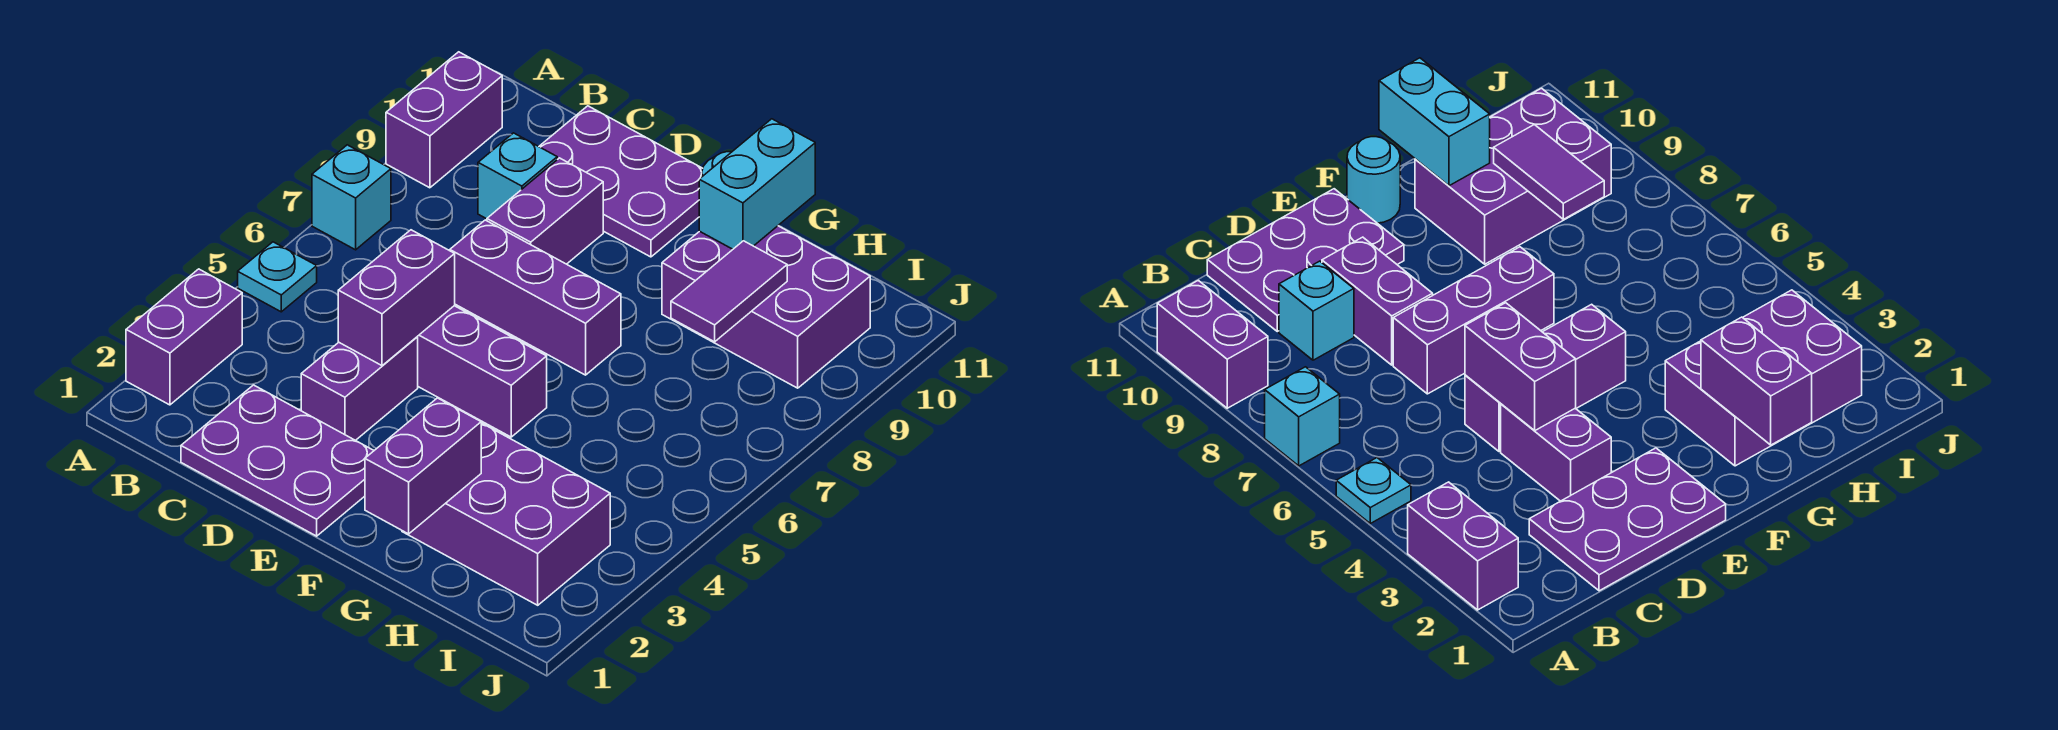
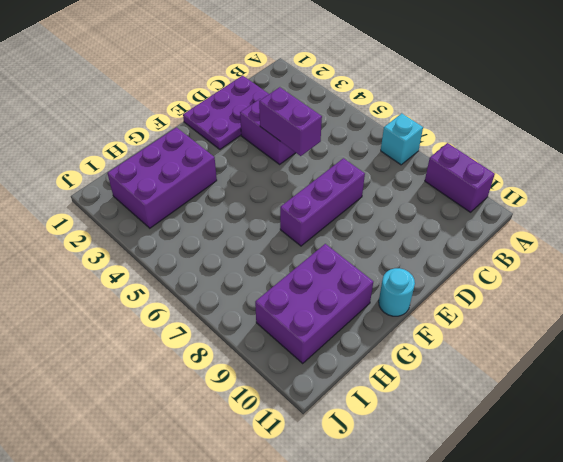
none -> purple 1x2 brick [126,269,242,405]
none -> cyan 1x1 plate [238,242,317,312]
none -> cyan 1x1 brick [478,133,557,219]

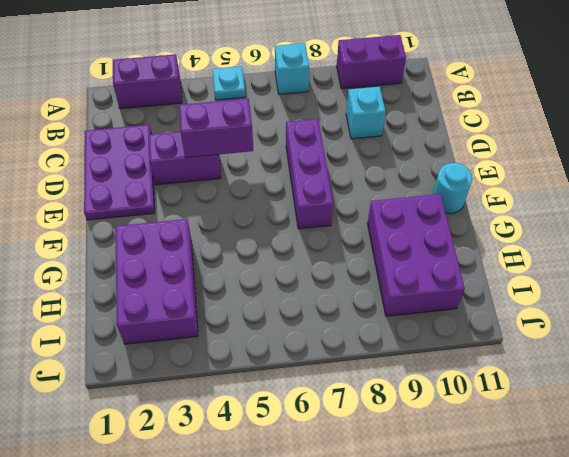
none -> purple 2x3 plate [539,106,703,257]
none -> purple 1x3 brick [417,306,547,437]
none -> purple 1x2 brick [487,158,603,264]

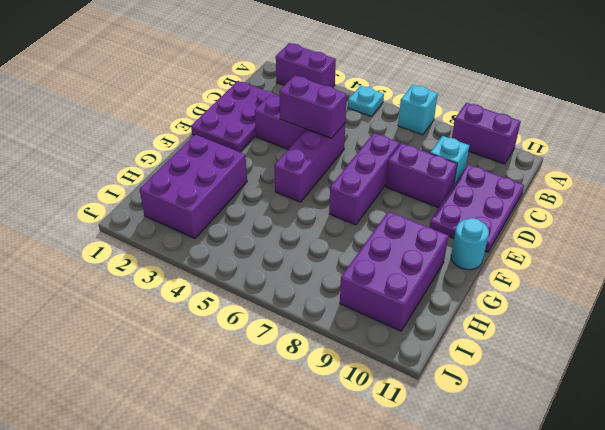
none -> purple 1x2 brick [365,398,481,534]
none -> cyan 1x2 brick [699,119,815,249]
none -> purple 1x2 tile [671,241,787,342]

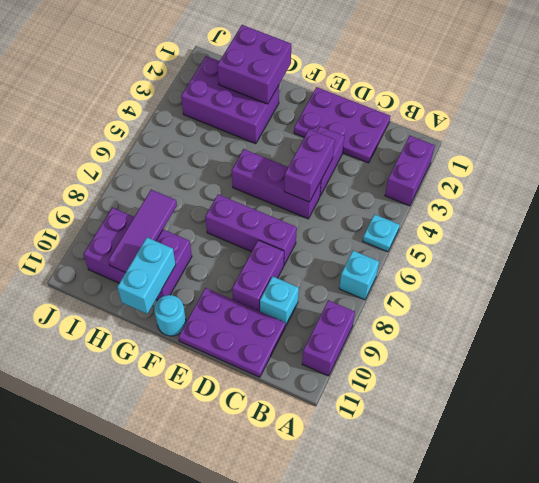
purple 2x2 brick [217,25,291,104] -> purple 1x2 brick [365,398,481,534]
purple 1x3 tile [108,190,177,272] -> purple 1x2 tile [671,241,787,342]

